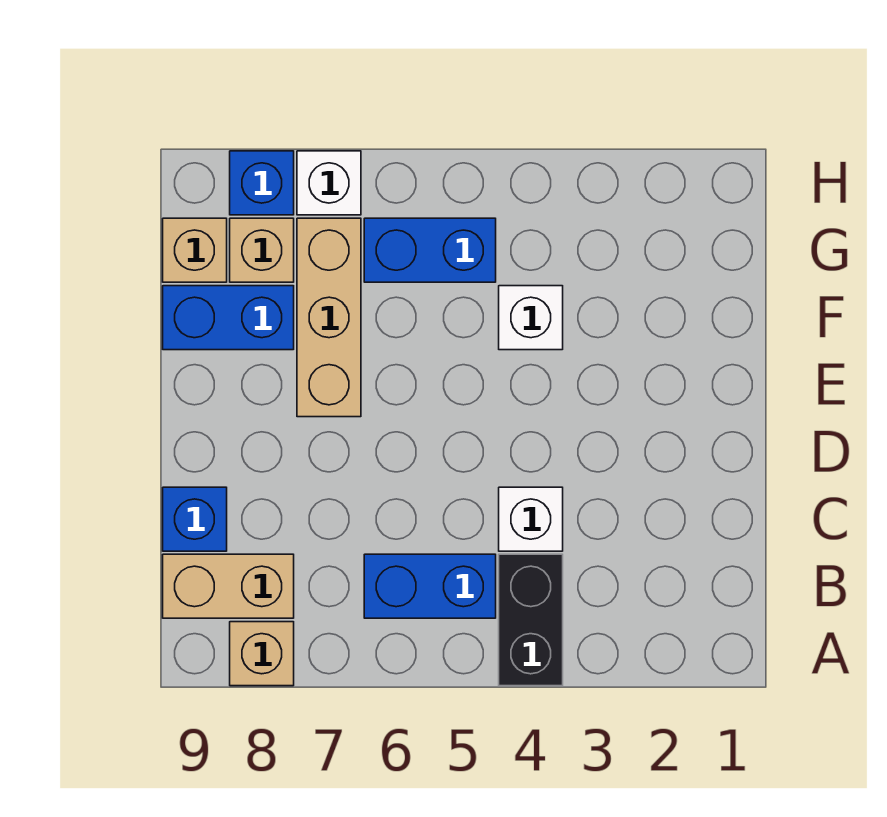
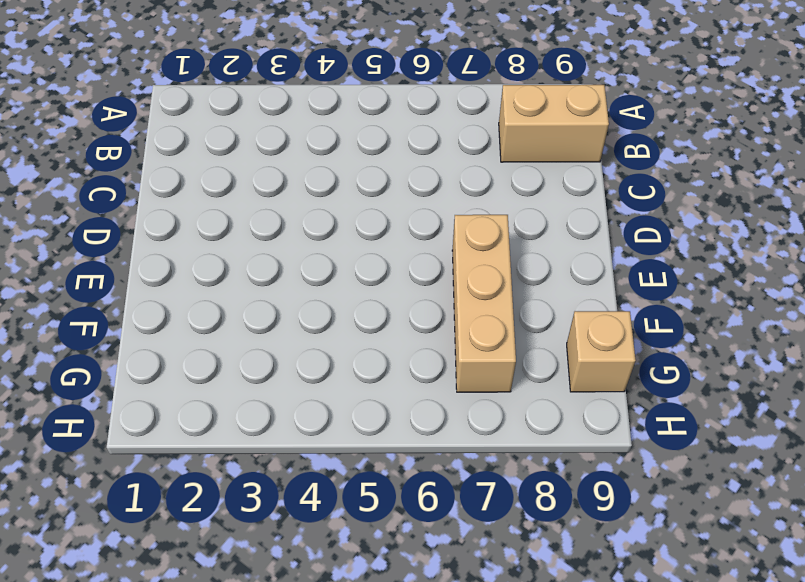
none -> black 1x2 brick [499,554,563,686]
none -> tan 1x1 brick [230,622,294,686]
none -> blue 1x2 brick [364,554,496,618]

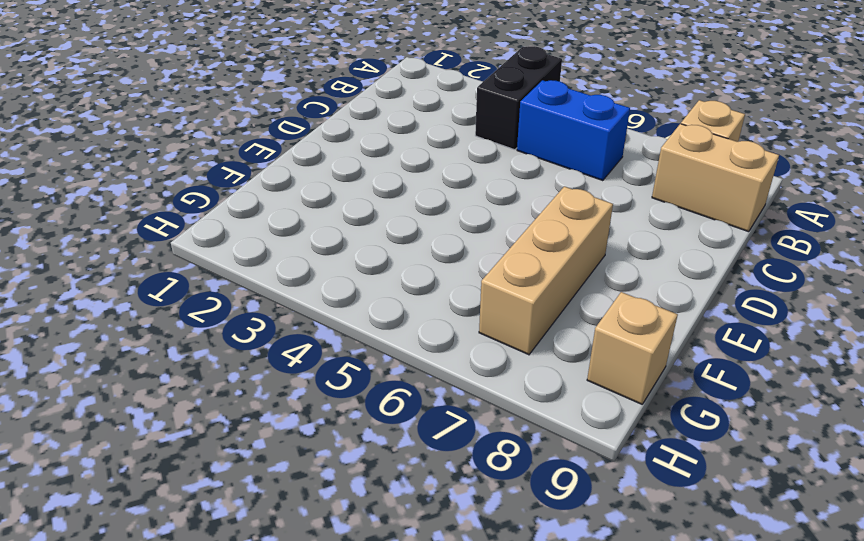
none -> white 1x1 brick [499,487,563,551]
none -> blue 1x1 brick [163,487,227,551]
none -> white 1x1 brick [499,286,563,350]

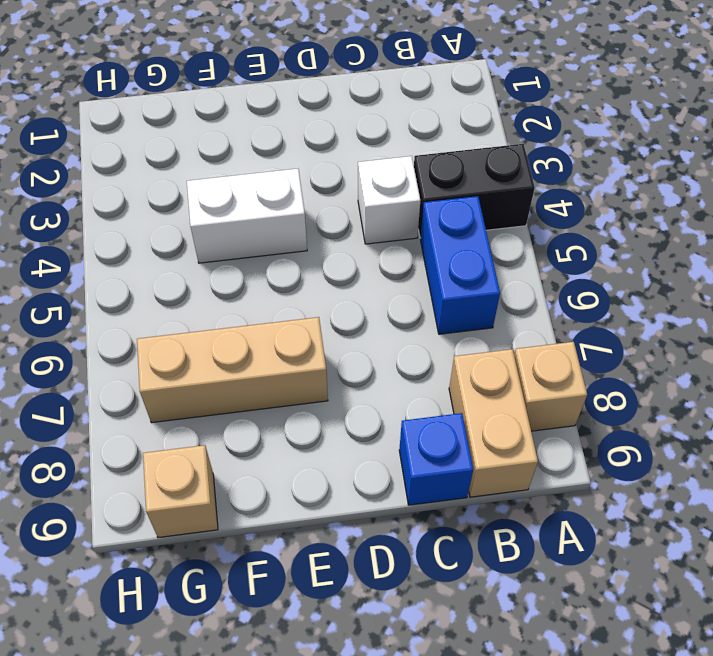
white 1x2 brick [187,169,307,263] -> white 1x1 brick [499,286,563,350]
none -> blue 1x2 brick [163,286,294,350]
none -> blue 1x2 brick [364,218,496,282]
none -> tan 1x1 brick [230,218,294,282]

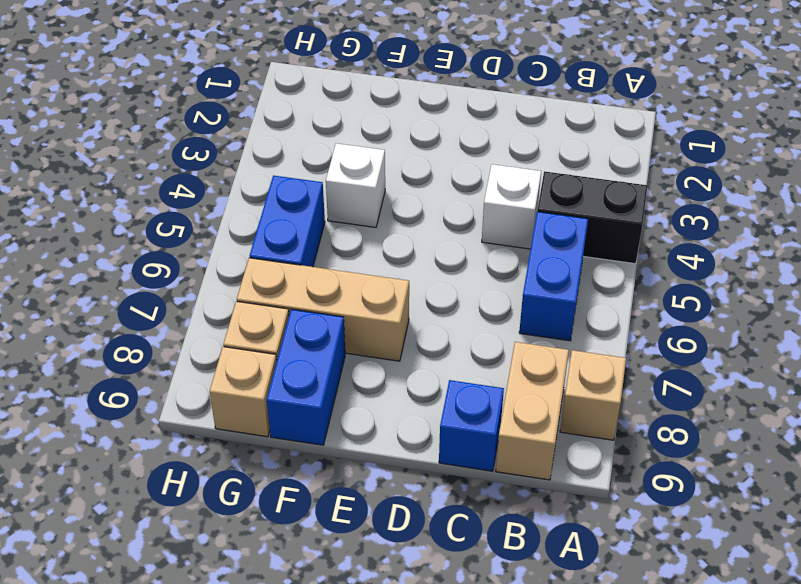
none -> white 1x1 brick [297,151,361,215]
none -> blue 1x1 brick [230,151,294,215]

